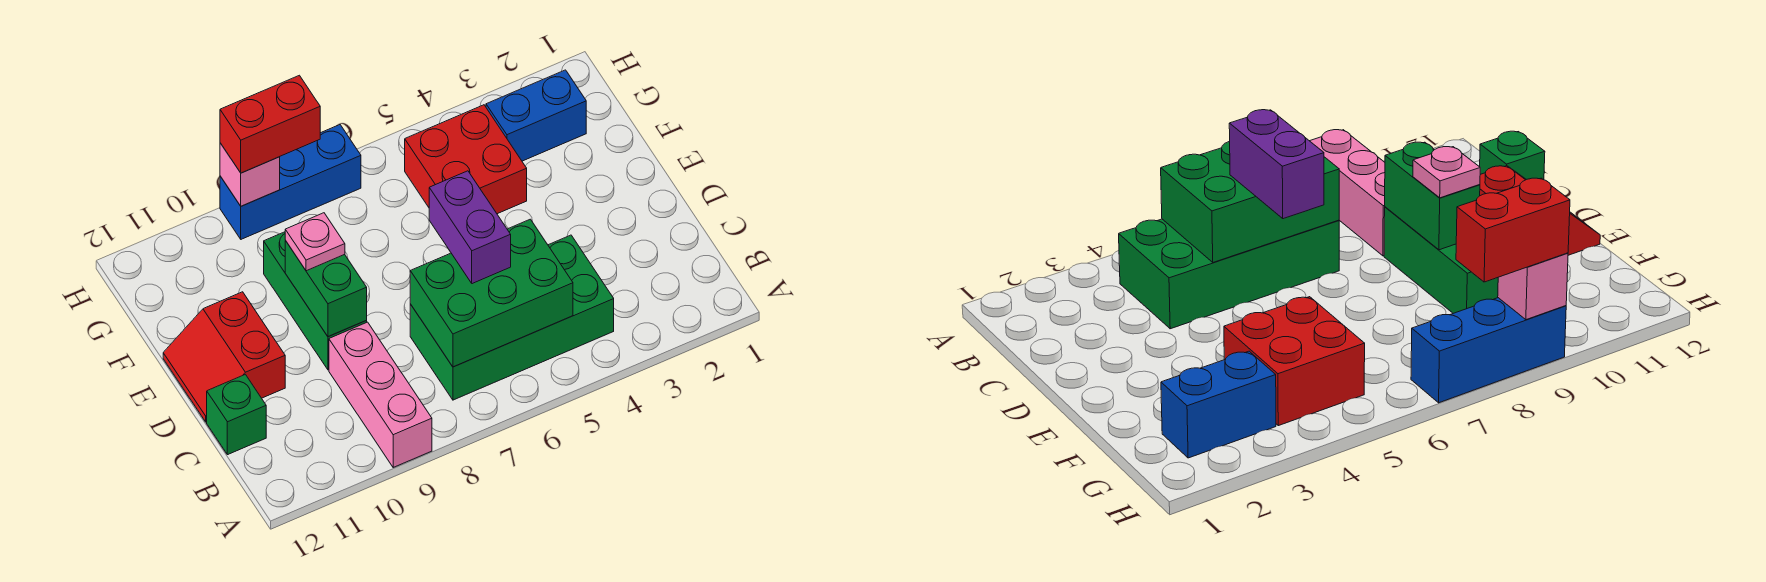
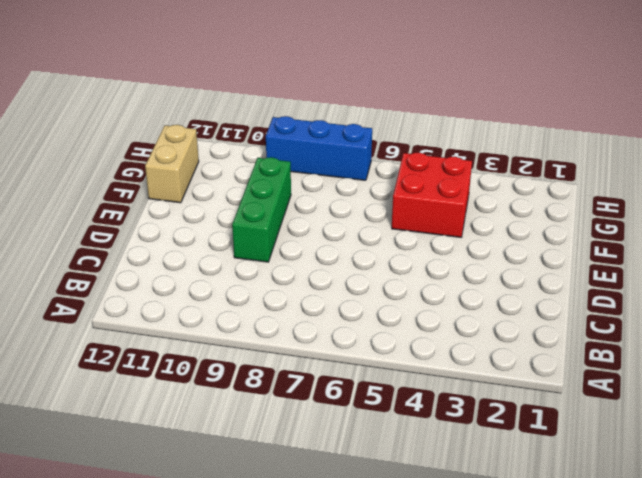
tan 1x2 brick [145,125,199,203] -> none
none -> pink 1x3 brick [329,322,432,467]
none -> green 2x4 brick [410,235,614,400]
none -> green 1x1 brick [207,374,266,455]

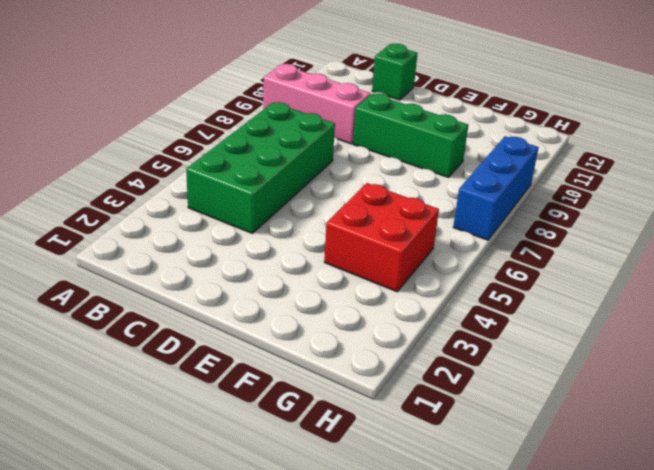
none -> red 2x2 slope [163,292,285,422]
none -> blue 1x2 brick [486,70,586,161]
none -> green 2x3 brick [410,219,573,367]

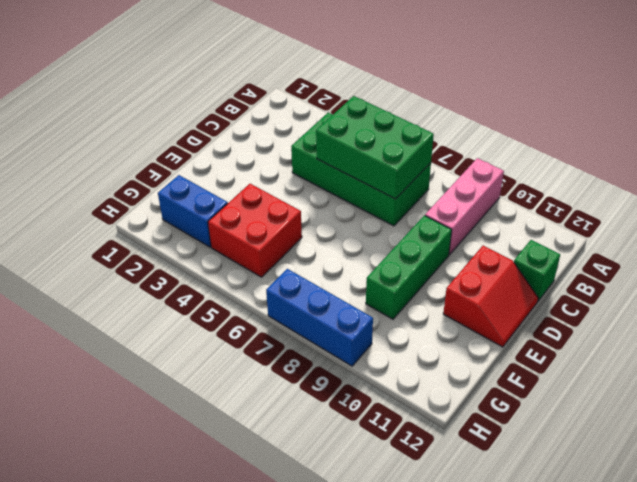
none -> green 1x2 brick [285,241,367,337]
none -> pink 1x1 brick [220,143,280,206]
none -> purple 1x2 brick [429,171,511,284]

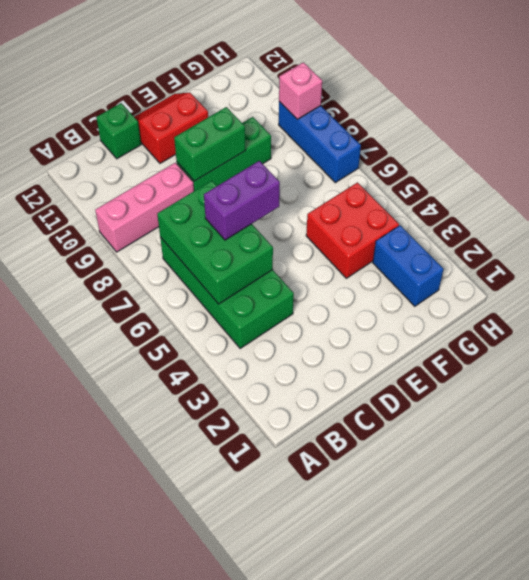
none -> pink 1x1 plate [285,213,345,271]
none -> red 1x2 brick [220,75,320,173]

